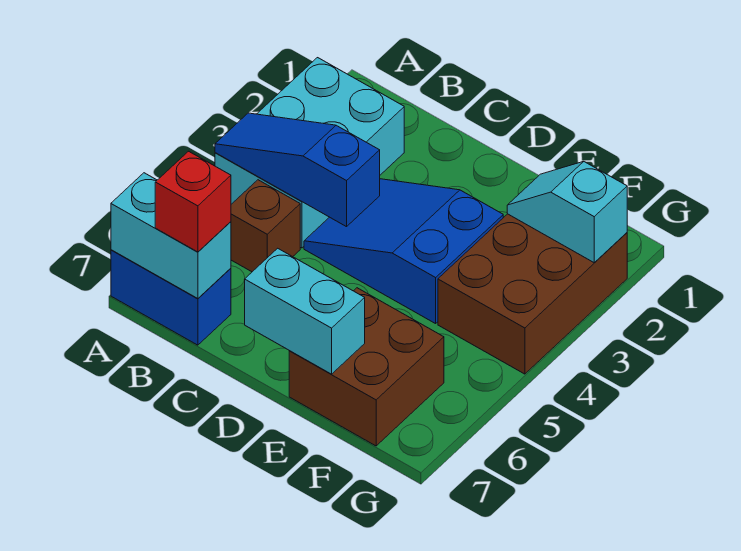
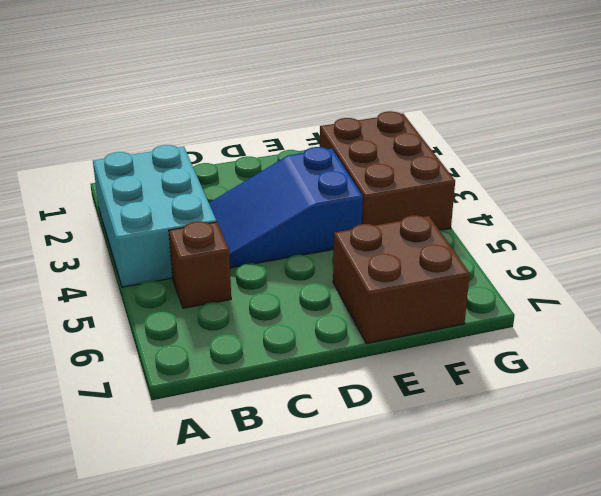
none -> blue 1x2 brick [111,250,231,345]
none -> blue 1x3 slope [215,113,380,227]

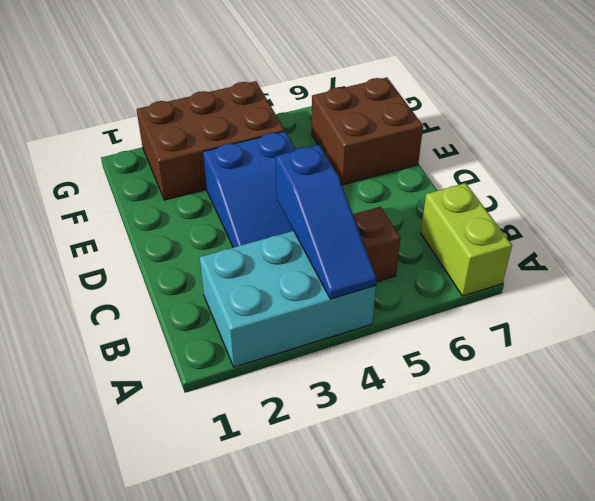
lime 1x2 brick [421,183,512,296] -> blue 1x2 brick [111,250,231,345]
none -> cyan 1x2 brick [111,173,231,299]
none -> cyan 1x2 brick [245,248,365,374]

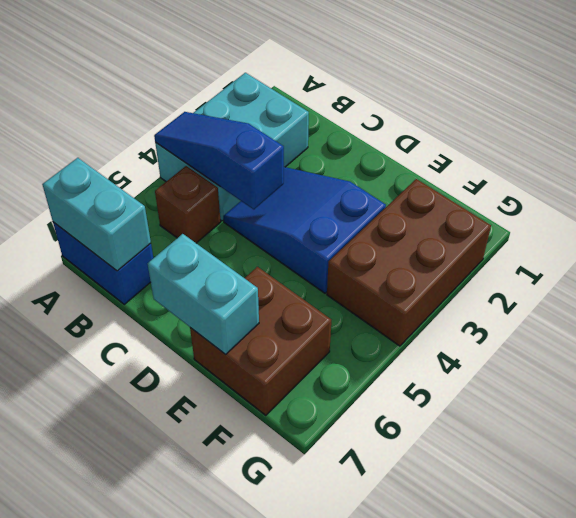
none -> cyan 1x2 slope [507,162,627,263]
none -> red 1x1 brick [155,151,231,252]

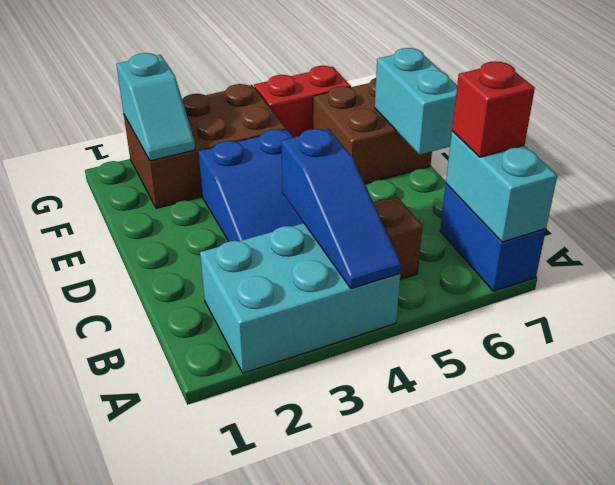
red 1x2 brick [254,66,351,137] -> none

